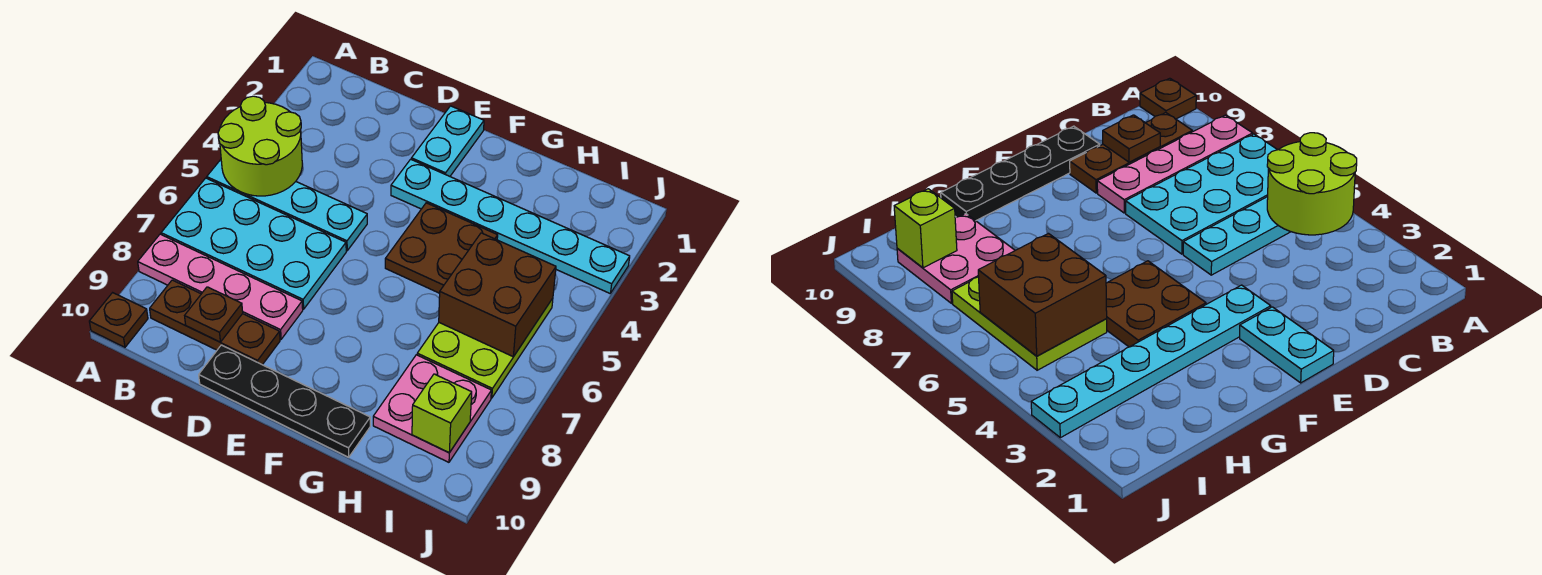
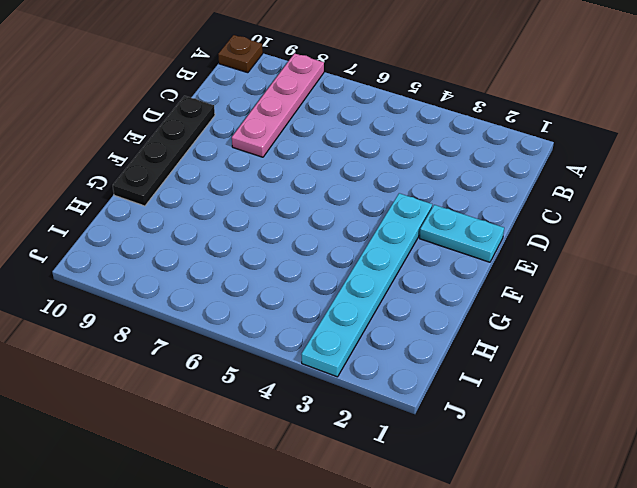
none -> cyan 1x4 plate [207,160,367,251]
none -> cyan 2x4 plate [161,178,346,309]
none -> brown 1x3 plate [150,280,280,365]

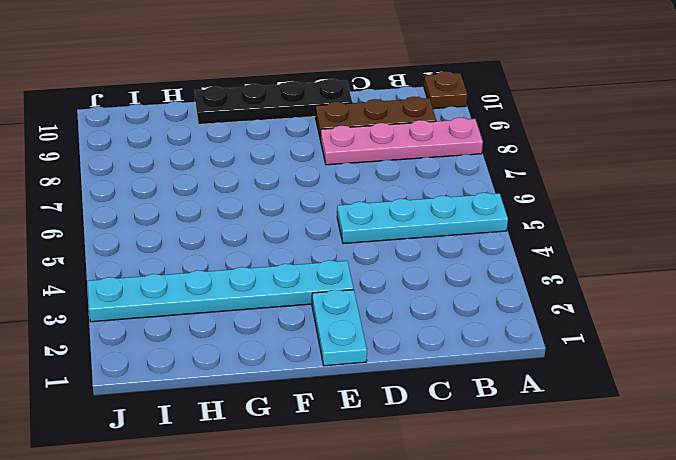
none -> cyan 2x4 plate [161,178,346,309]
none -> brown 2x2 plate [385,203,498,293]
none -> lime 2x3 plate [417,298,553,398]

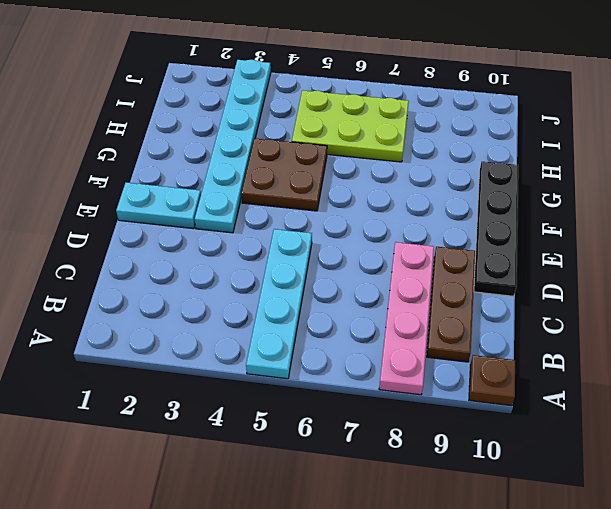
none -> cyan 2x4 plate [161,178,346,309]
none -> pink 2x2 plate [373,355,491,462]
none -> lime 2x2 round brick [218,96,302,196]

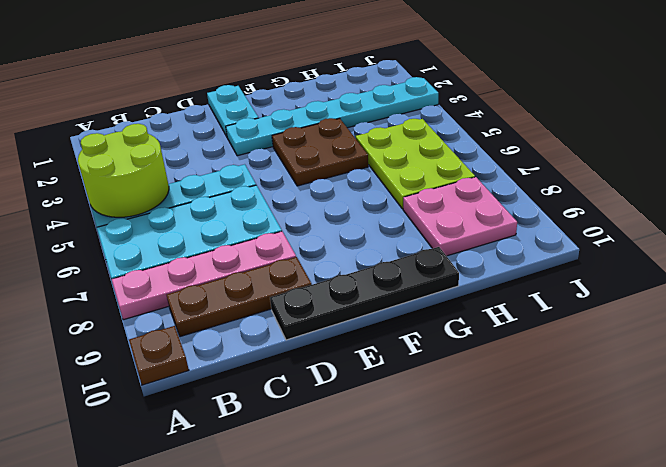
none -> brown 1x1 plate [185,287,243,342]
none -> brown 2x2 brick [439,233,556,357]
none -> lime 1x1 brick [412,374,472,453]

